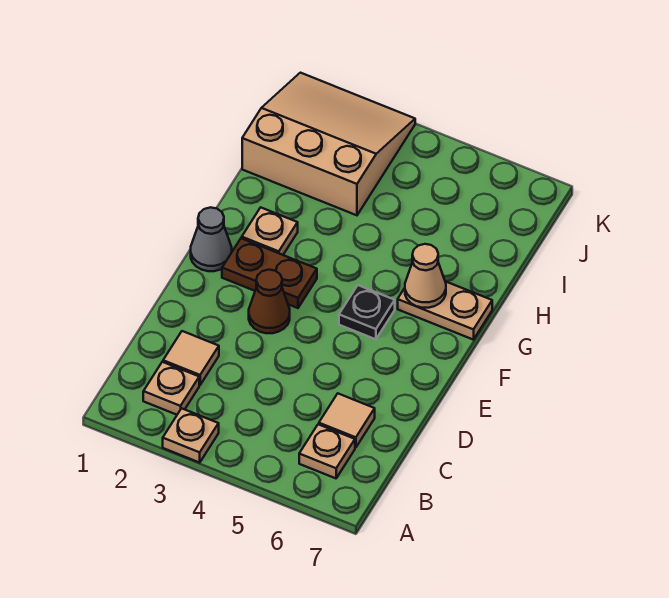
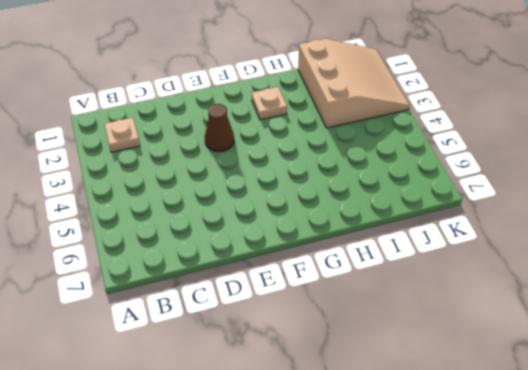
none -> tan 1x1 plate [163,408,219,463]
none -> tan 1x1 plate [299,424,355,478]
none -> tan 1x1 tile [163,331,219,385]

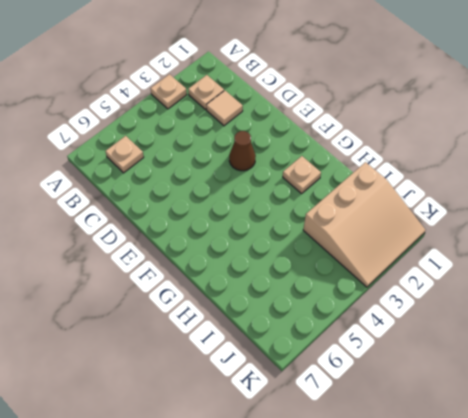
none -> tan 1x1 tile [319,394,375,448]
none -> grey 1x1 cone [191,207,232,271]
none -> brown 1x2 plate [222,238,317,308]

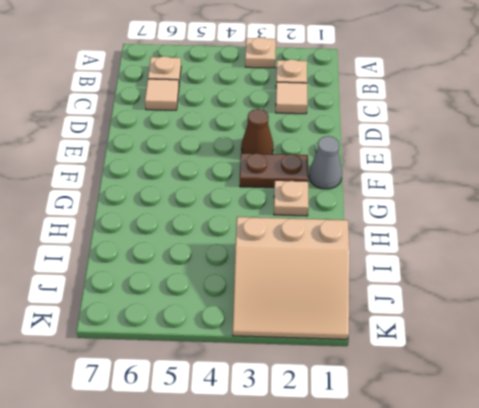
none -> black 1x1 plate [339,285,395,339]
none -> tan 1x2 plate [398,282,492,340]
none -> tan 1x1 cone [405,244,446,308]

